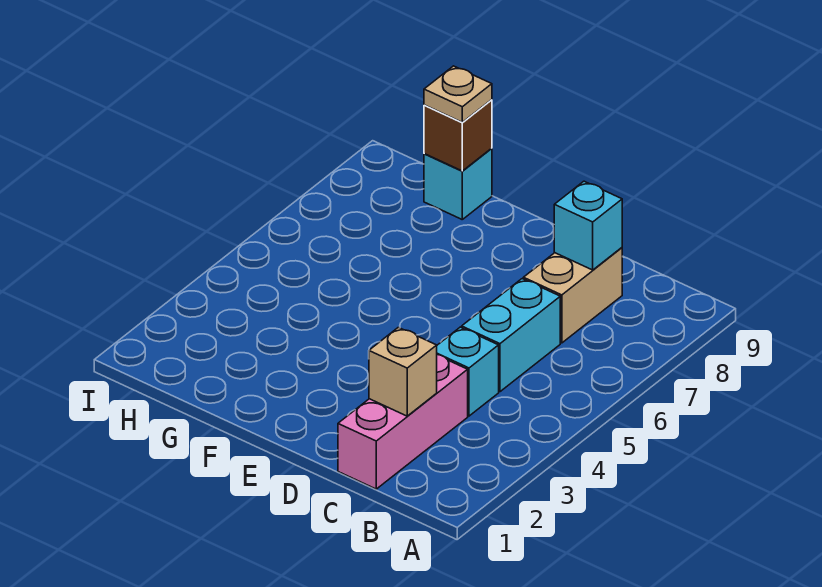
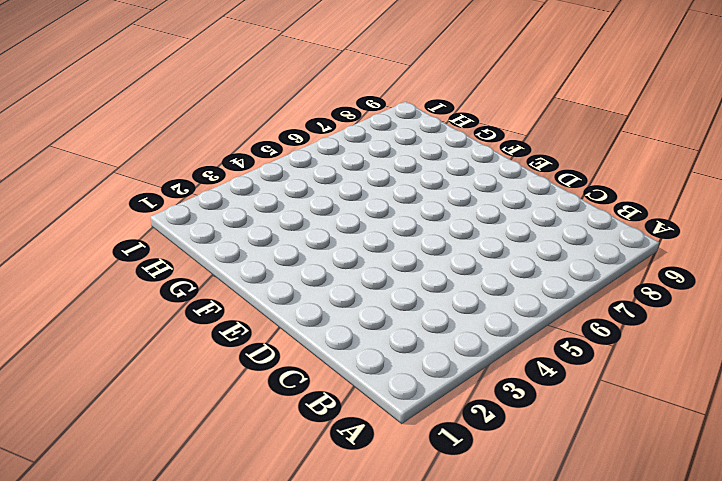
none -> pink 1x3 brick [338,355,468,489]
none -> cyan 1x1 brick [437,327,499,416]

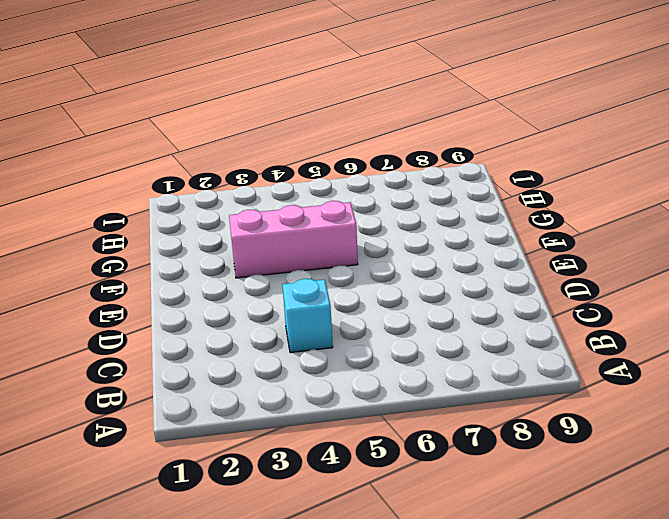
pink 1x3 brick [229,201,358,278] -> pink 1x3 brick moved to [338,355,468,489]
none -> cyan 1x2 brick [462,279,560,392]
none -> tan 1x2 brick [523,248,622,343]

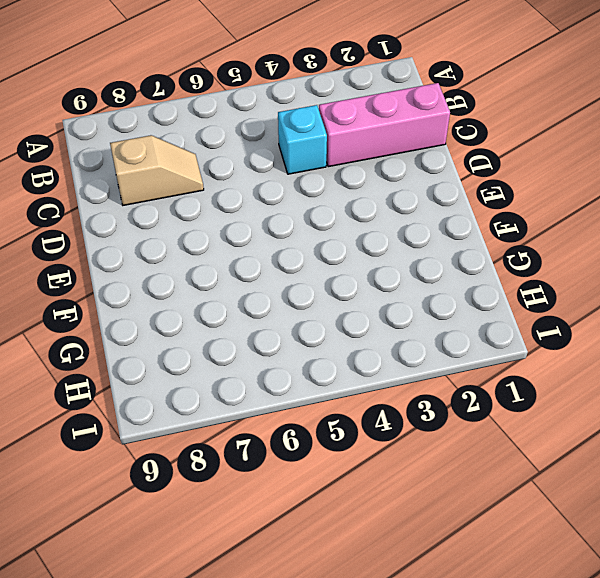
tan 1x2 slope [110,135,204,205] -> tan 1x2 brick [523,248,622,343]
none -> cyan 1x2 brick [462,279,560,392]
none -> cyan 1x1 brick [424,148,492,219]

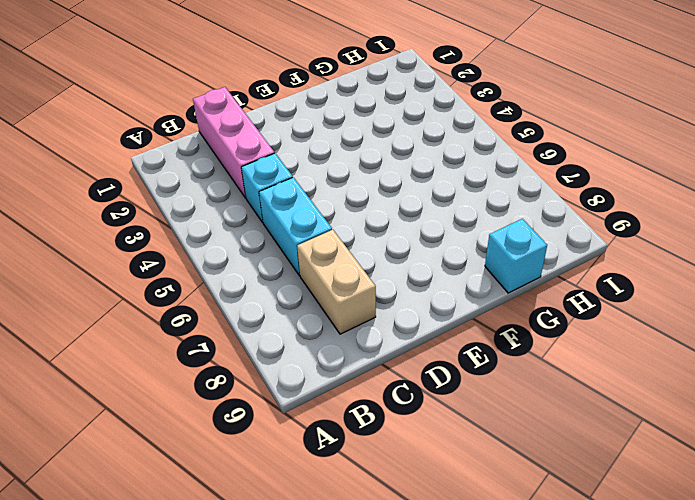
none -> tan 1x1 brick [369,327,437,416]
none -> cyan 1x1 brick [554,181,622,270]

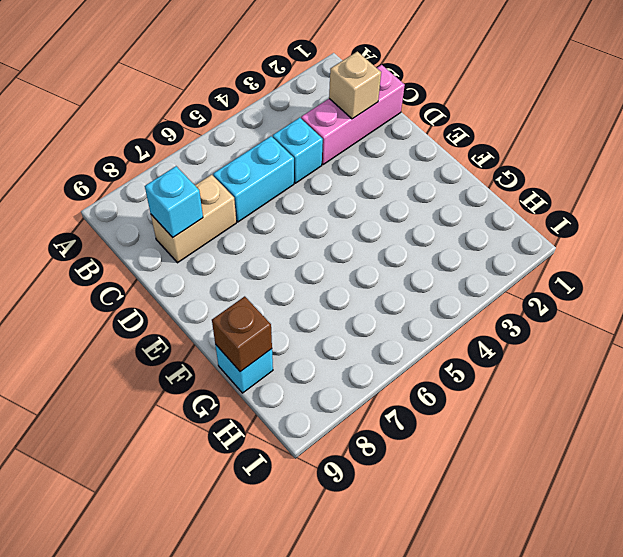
none -> tan 1x1 plate [424,66,492,122]

